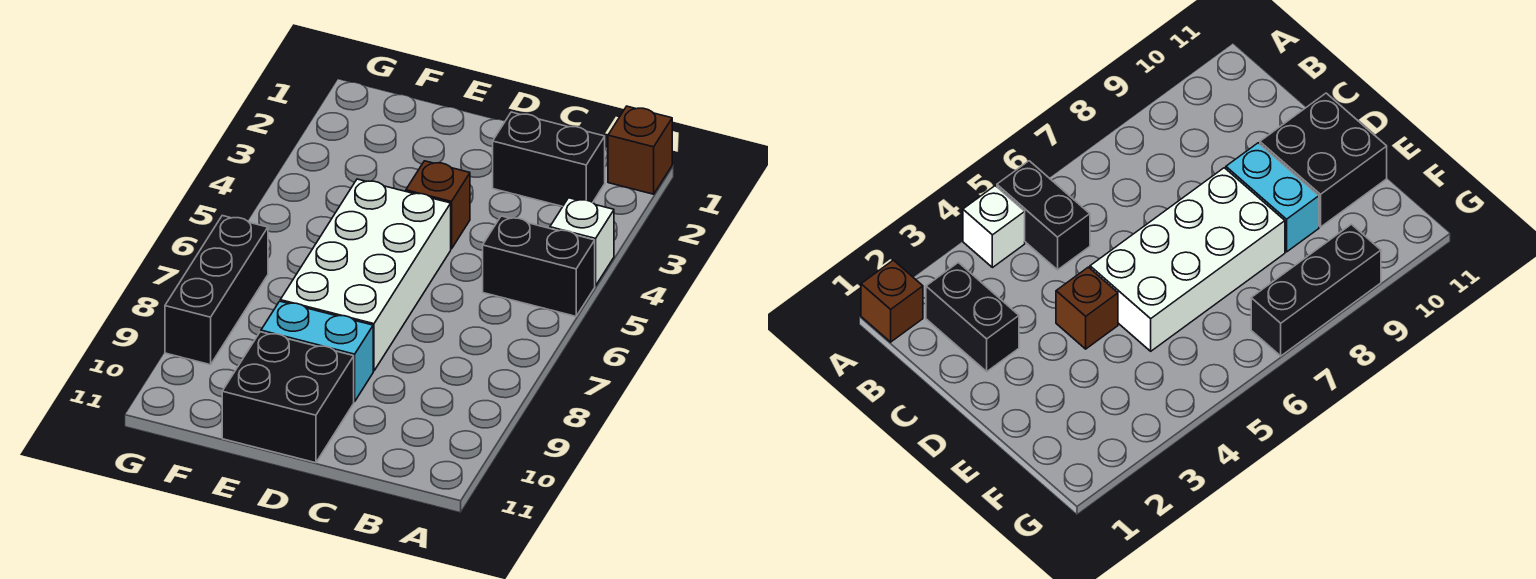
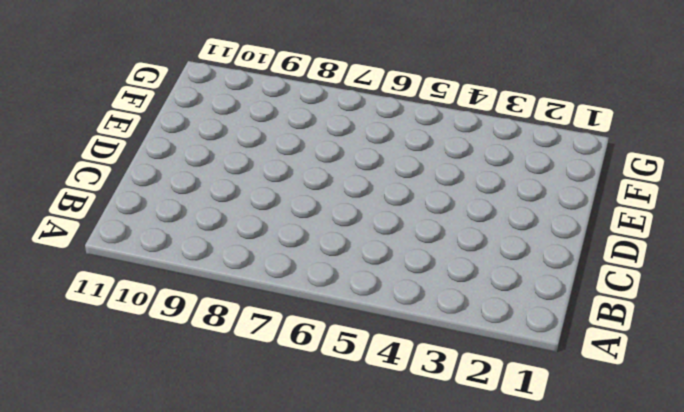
none -> brown 1x1 brick [608,106,672,194]
none -> white 1x1 brick [550,198,614,286]

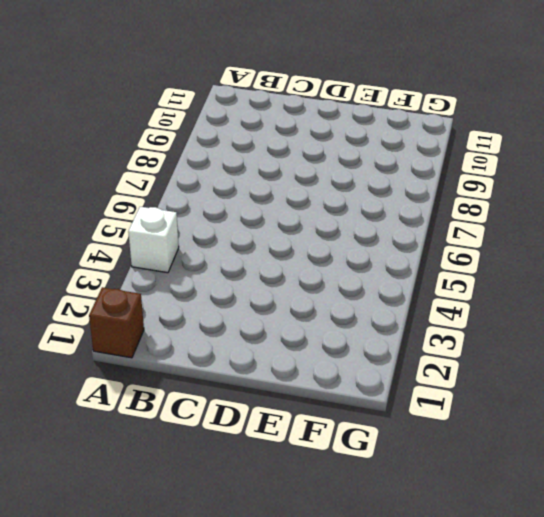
none -> black 1x2 brick [483,216,595,316]
none -> black 1x2 brick [493,112,605,207]

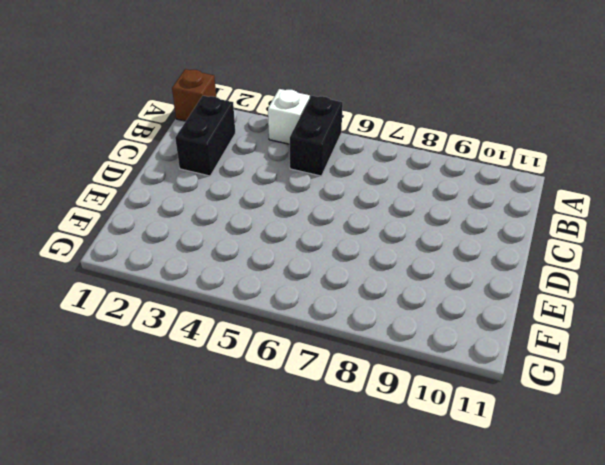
none -> brown 1x1 brick [406,161,470,249]
none -> white 2x4 brick [280,179,451,371]

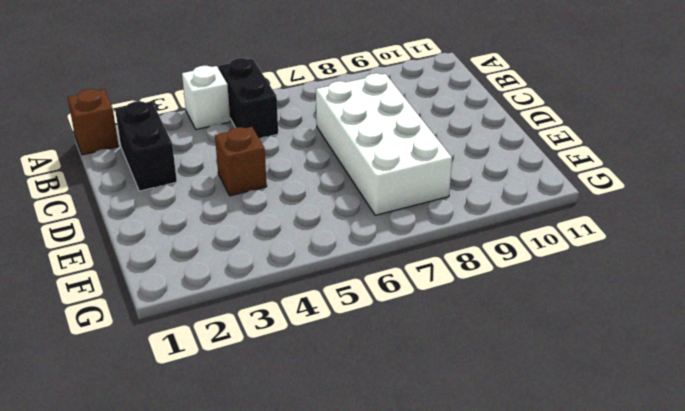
white 2x4 brick [316,73,452,215] -> white 2x4 brick turned to [280,179,451,371]
none -> cyan 1x2 brick [261,301,373,402]
none -> black 2x2 brick [222,332,354,463]

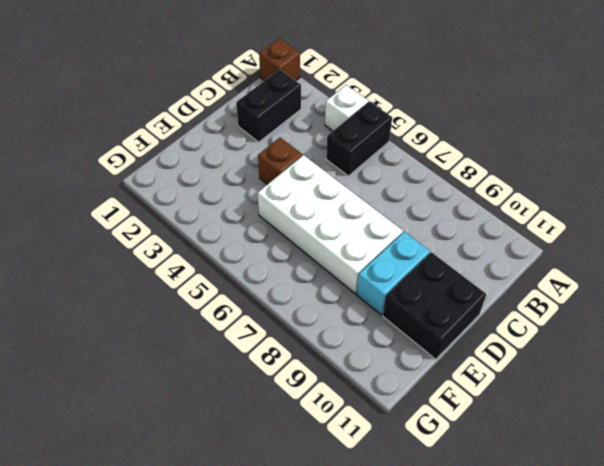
none -> black 1x3 brick [165,216,268,365]

